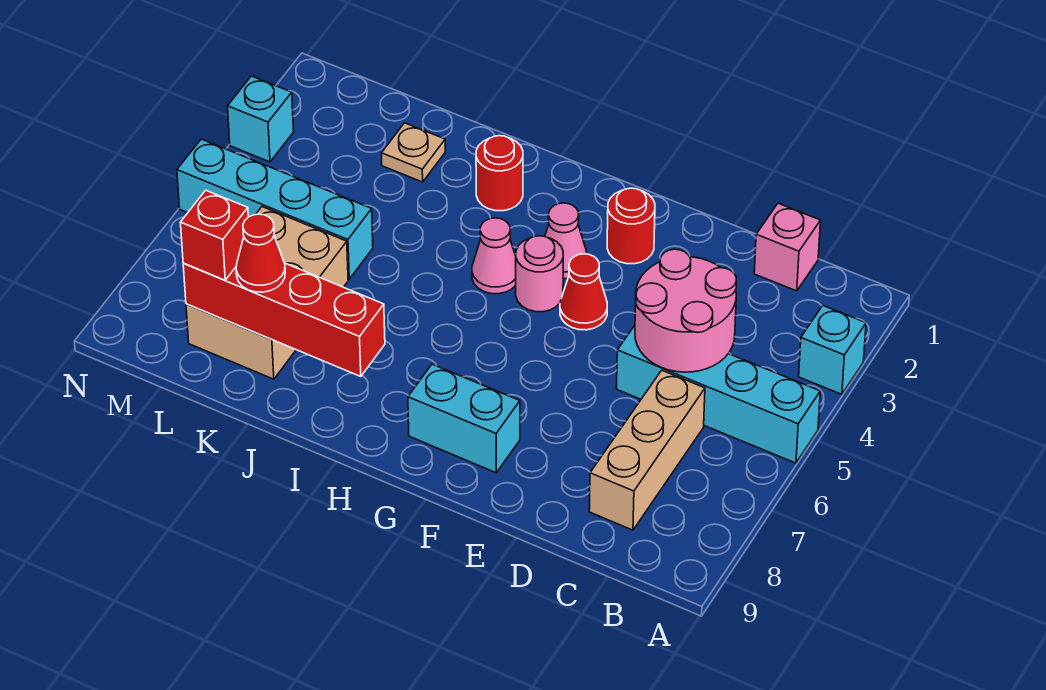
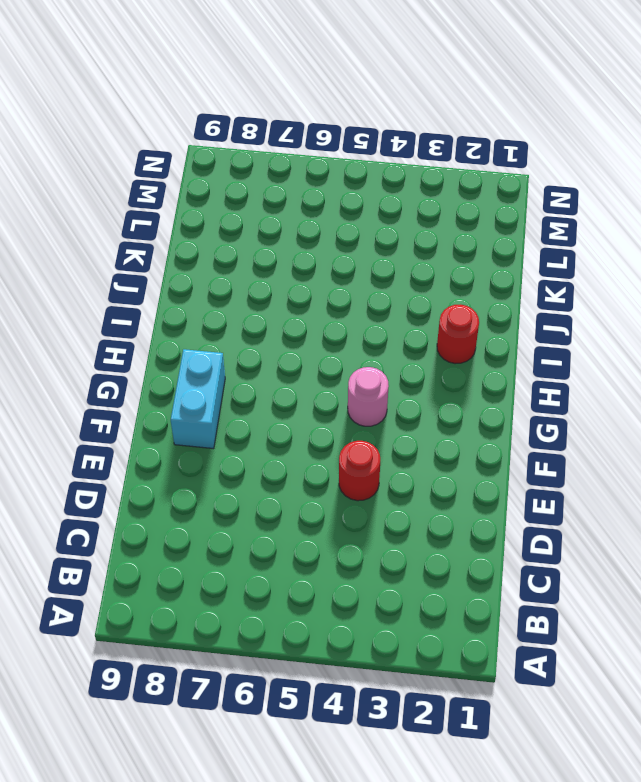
red 1x1 round brick [339,441,380,501] -> red 1x1 round brick moved to [607,188,655,264]
none -> cyan 1x1 brick [799,306,866,394]
none -> cyan 1x4 brick [617,326,820,463]
none -> pink 1x1 brick [754,203,821,291]

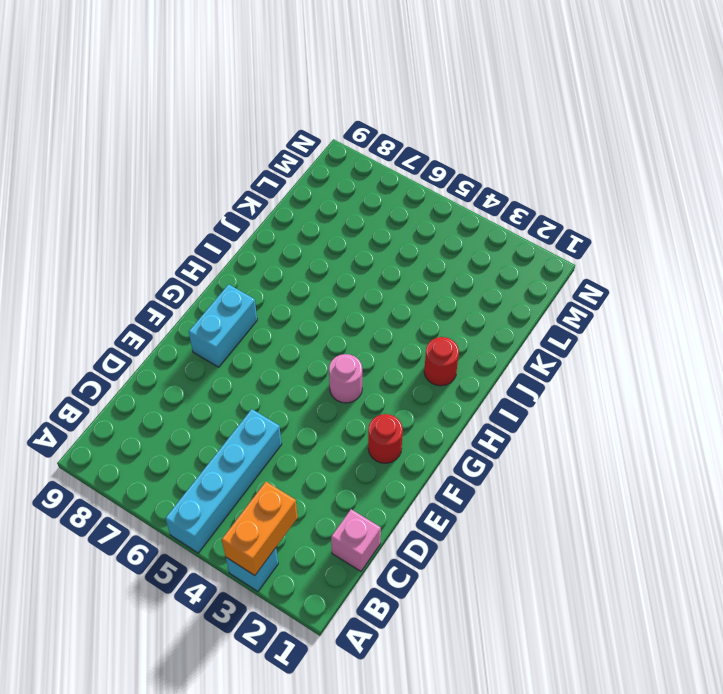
orange 1x2 brick [222,482,298,576] -> none
none -> tan 1x3 brick [589,370,705,530]
none -> red 1x1 cone [560,254,607,330]
none -> pink 1x1 cone [545,203,587,279]

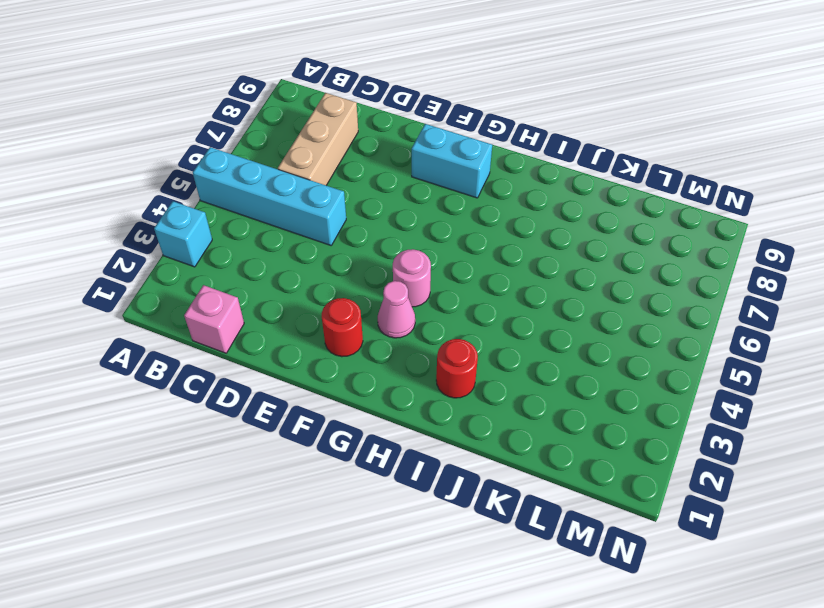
none -> red 1x1 cone [560,254,607,330]
none -> pink 1x1 cone [472,218,516,294]
none -> tan 1x1 plate [381,123,445,182]

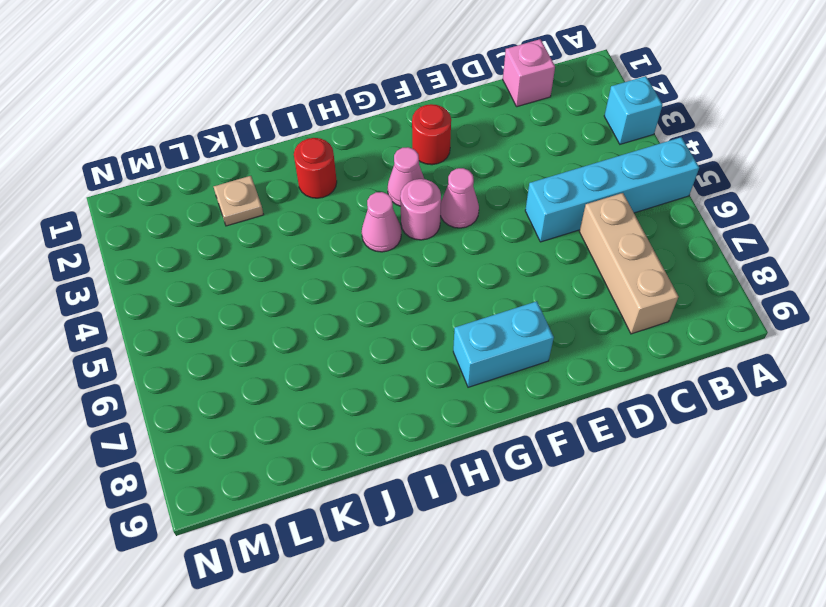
pink 1x1 cone [441,168,479,228] -> red 1x1 cone [560,254,607,330]
none -> cyan 1x4 brick [177,139,373,279]
none -> tan 2x3 brick [186,207,348,379]
none -> cyan 1x1 brick [228,76,294,162]

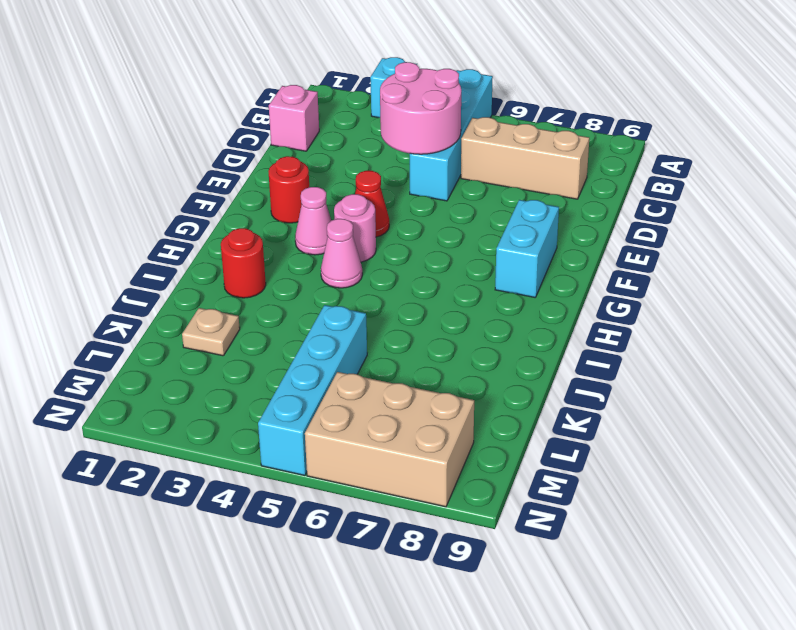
tan 2x3 brick [305,372,474,507] -> tan 2x3 brick moved to [186,207,348,379]
none -> cyan 1x1 brick [228,76,294,162]
none -> red 1x4 brick [183,263,385,377]
none -> red 1x1 cone [236,214,285,292]

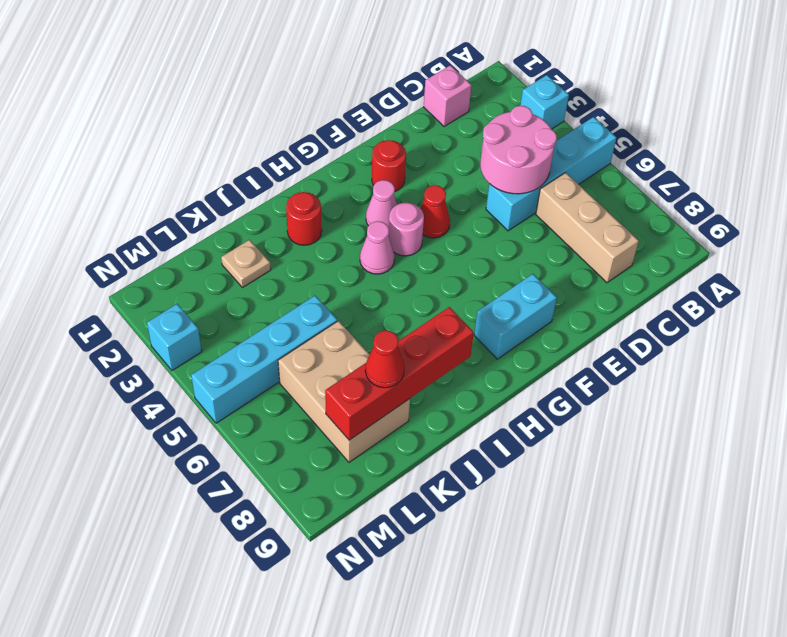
none -> red 1x1 brick [180,190,248,280]

